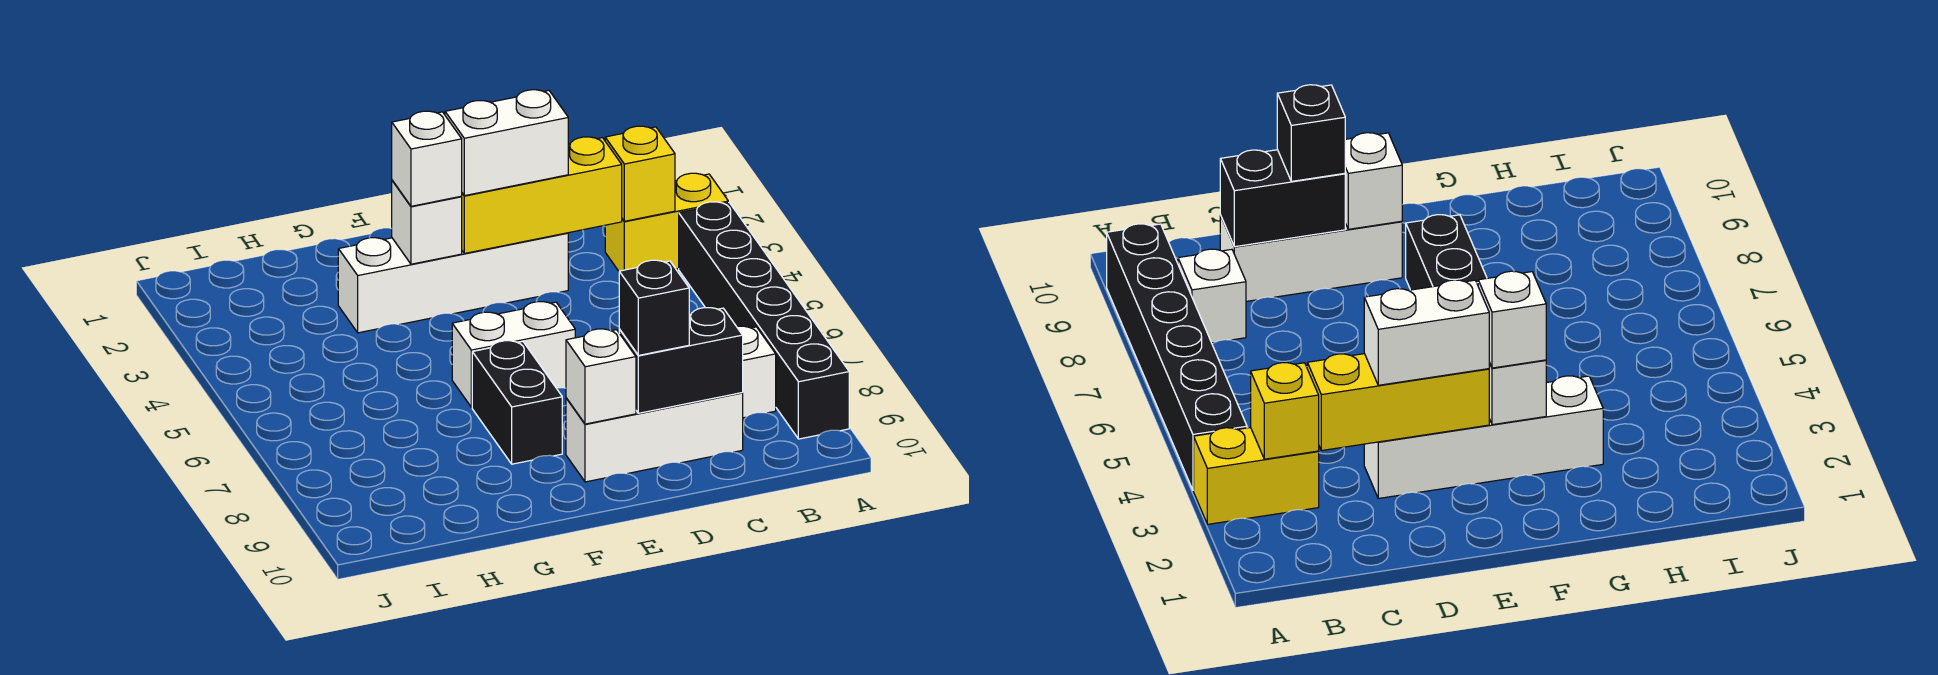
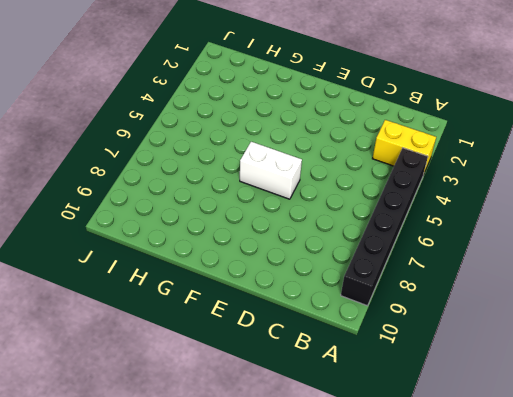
none -> white 1x1 brick [737,326,776,418]
none -> white 1x3 brick [566,393,743,482]
none -> white 1x4 brick [338,233,568,333]

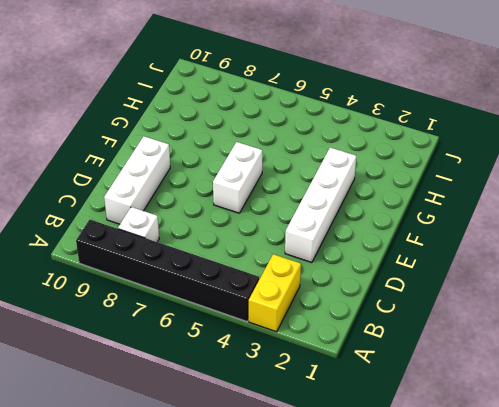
none -> black 1x2 brick [472,341,562,464]
none -> yellow 1x1 brick [605,126,675,221]
none -> yellow 1x3 brick [462,137,622,253]

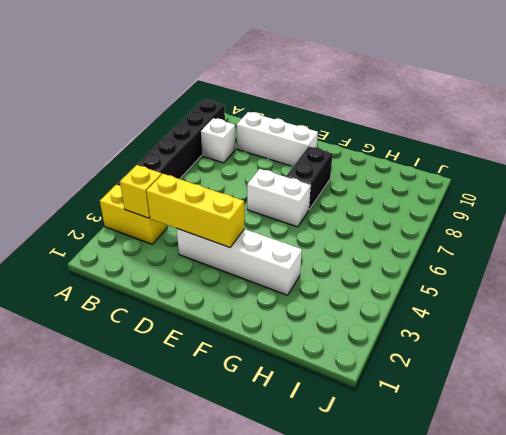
none -> black 1x2 brick [619,308,743,413]
none -> white 1x1 brick [566,329,636,424]
none -> white 1x1 brick [392,180,462,264]

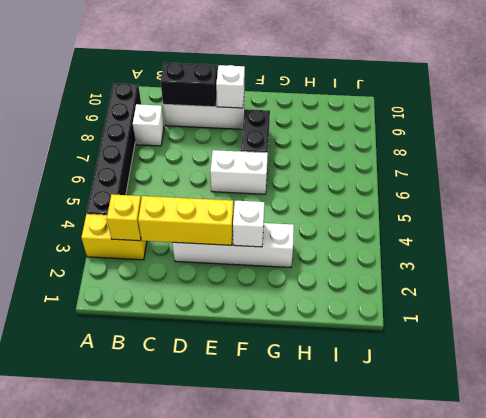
none -> white 1x2 brick [445,90,568,196]
none -> black 1x1 brick [619,260,689,355]
none -> white 1x1 brick [392,111,462,206]

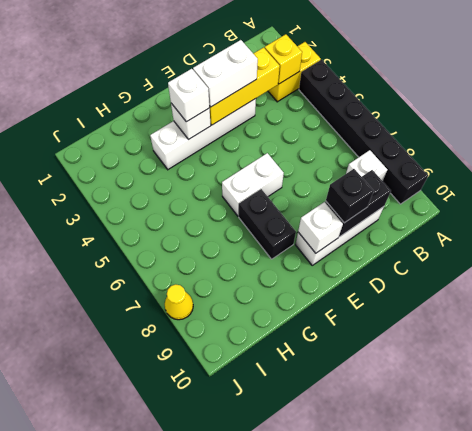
yellow 1x1 cone [165,284,193,320] -> none

